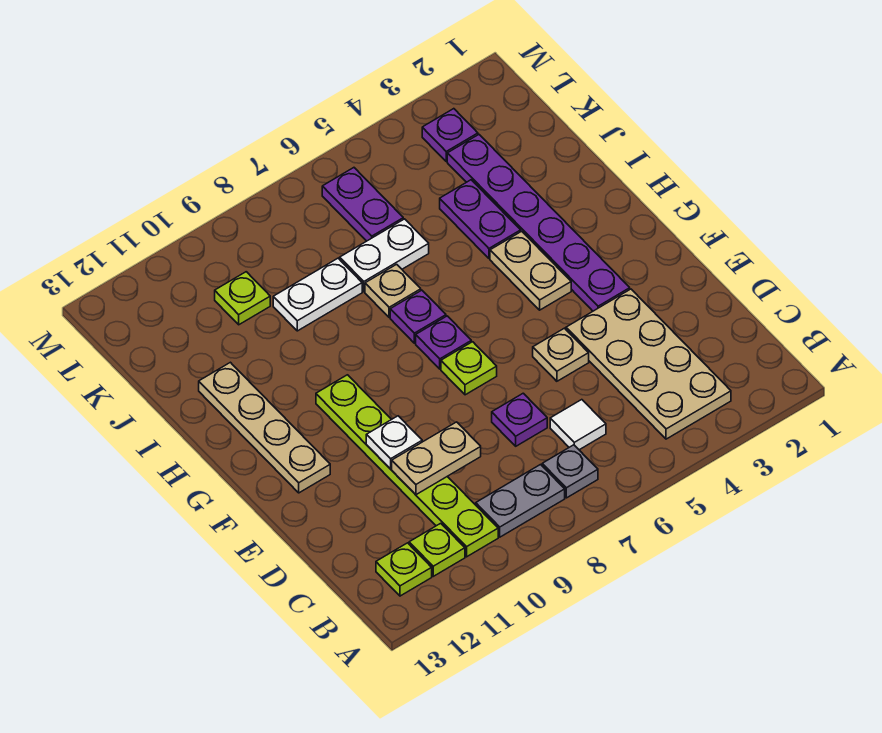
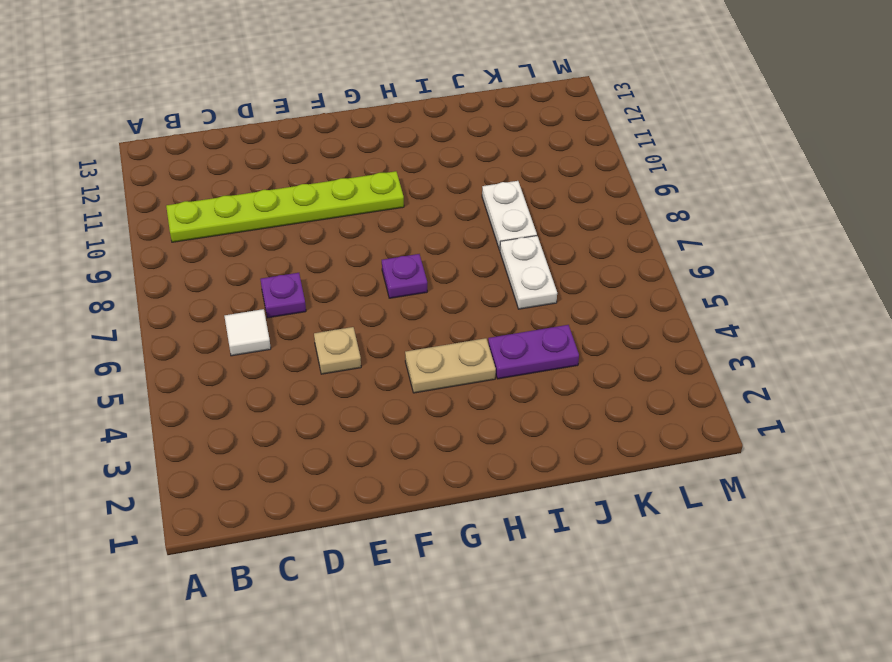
none -> tan 2x4 plate [566,289,731,439]
none -> grey 1x1 plate [542,445,598,498]
none -> grey 1x2 plate [476,465,565,537]

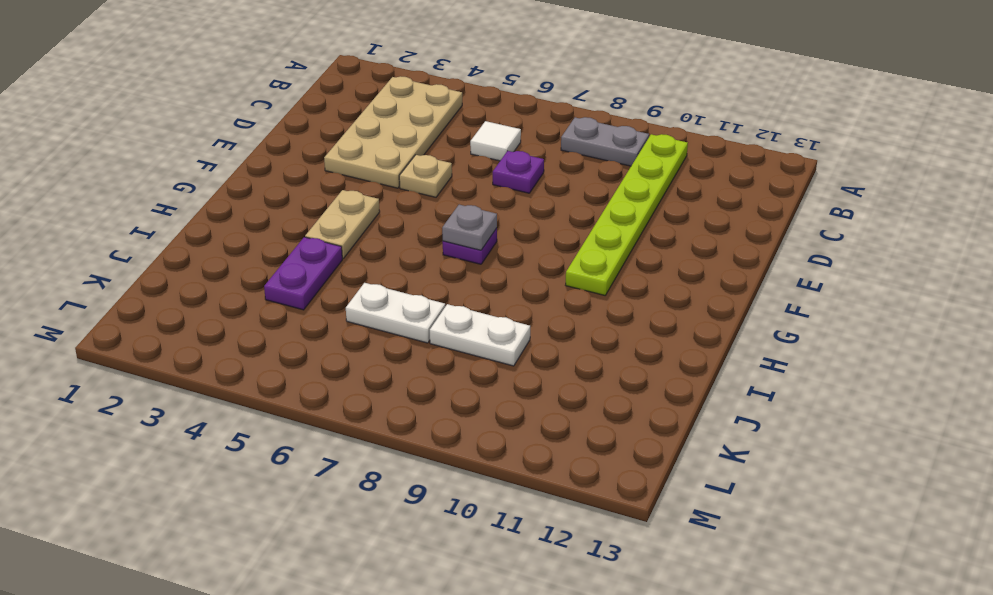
grey 1x1 plate [442,205,497,250] -> grey 1x1 plate moved to [542,445,598,498]
none -> lime 1x1 plate [409,523,465,576]
none -> lime 1x1 plate [376,543,432,596]
none -> purple 1x6 plate [447,135,630,311]

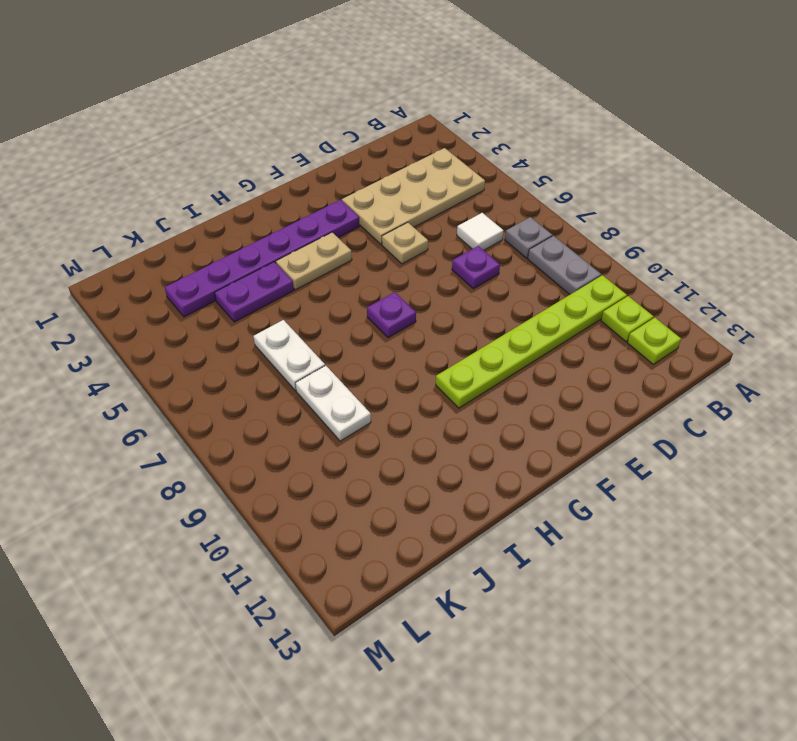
none -> lime 1x1 plate [441,342,497,395]
none -> tan 1x4 plate [199,362,330,493]
none -> purple 1x1 plate [390,290,446,343]

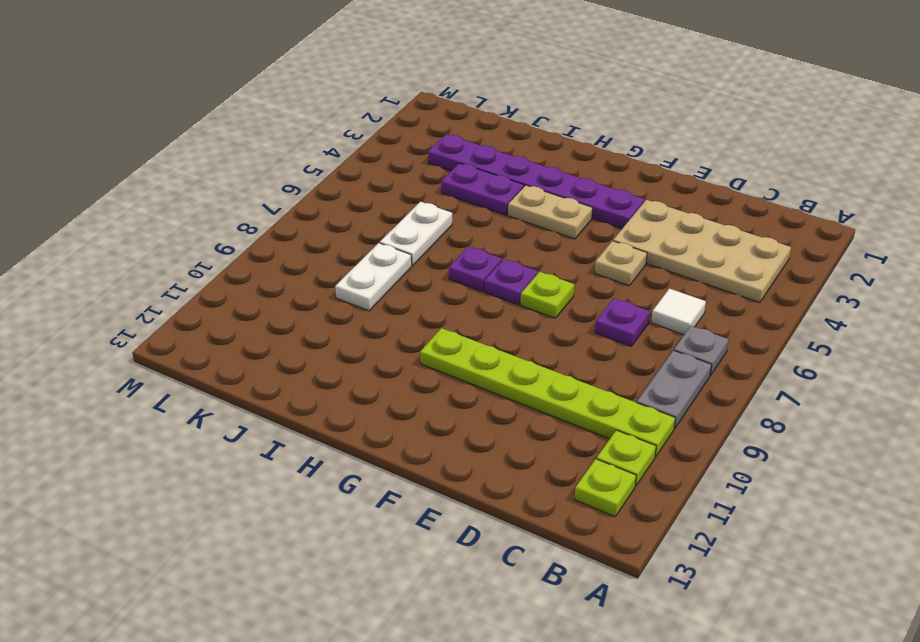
none -> tan 1x4 plate [199,362,330,493]
none -> tan 1x1 plate [365,264,421,318]
none -> purple 1x2 plate [322,168,403,241]

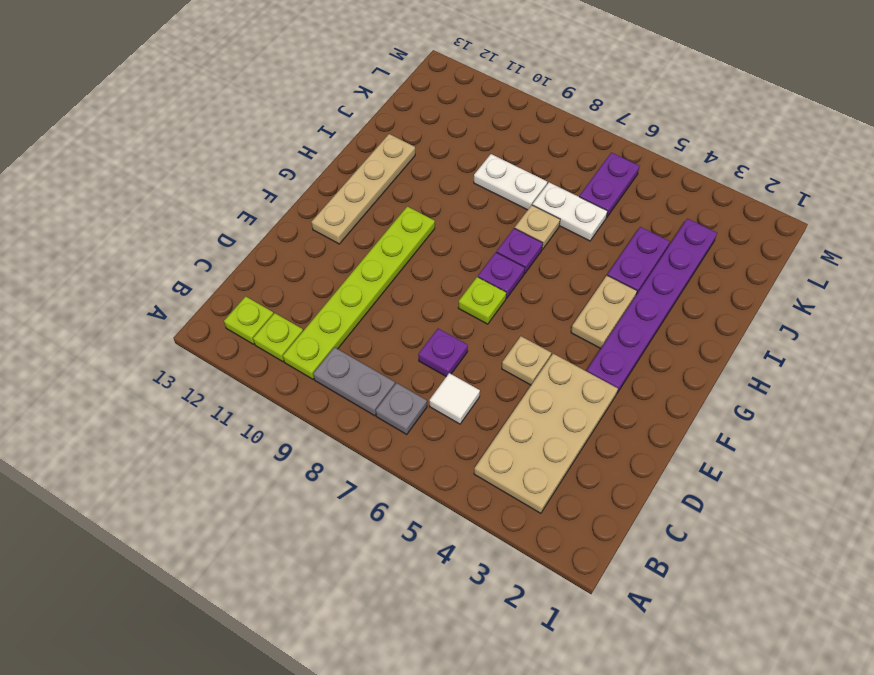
none -> lime 1x1 plate [215,272,270,325]
none -> purple 1x1 plate [422,109,478,162]
none -> tan 1x2 plate [392,422,481,495]

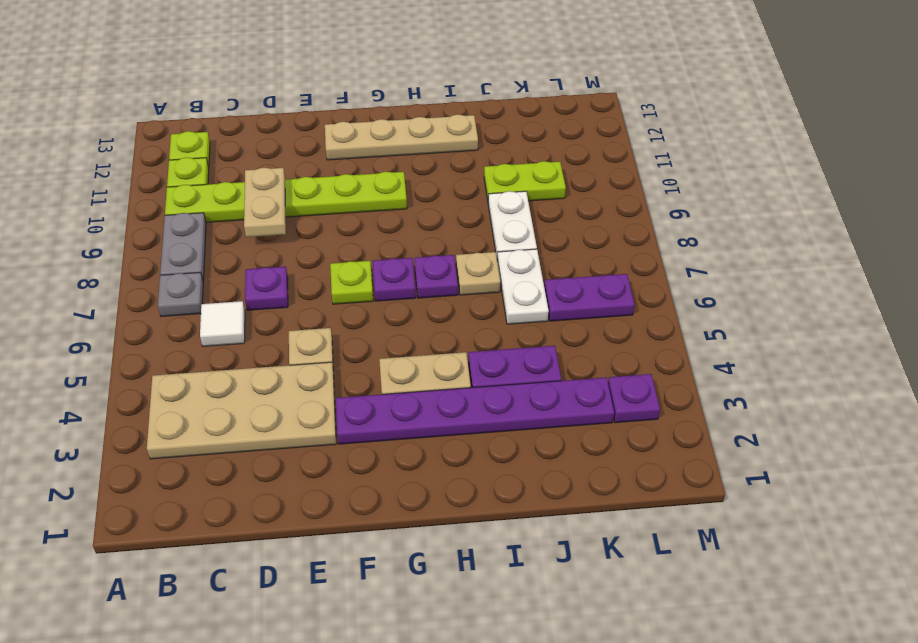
lime 1x2 plate [484,161,566,201] -> lime 1x1 plate [215,272,270,325]
none -> white 1x1 plate [366,416,422,469]

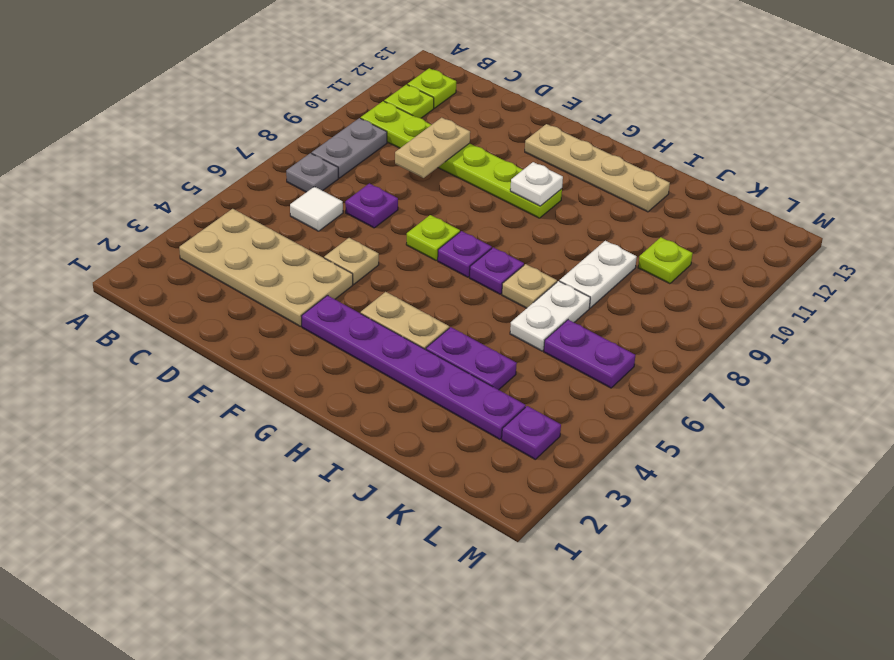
white 1x1 plate [510,162,563,206] -> white 1x1 plate moved to [366,416,422,469]

